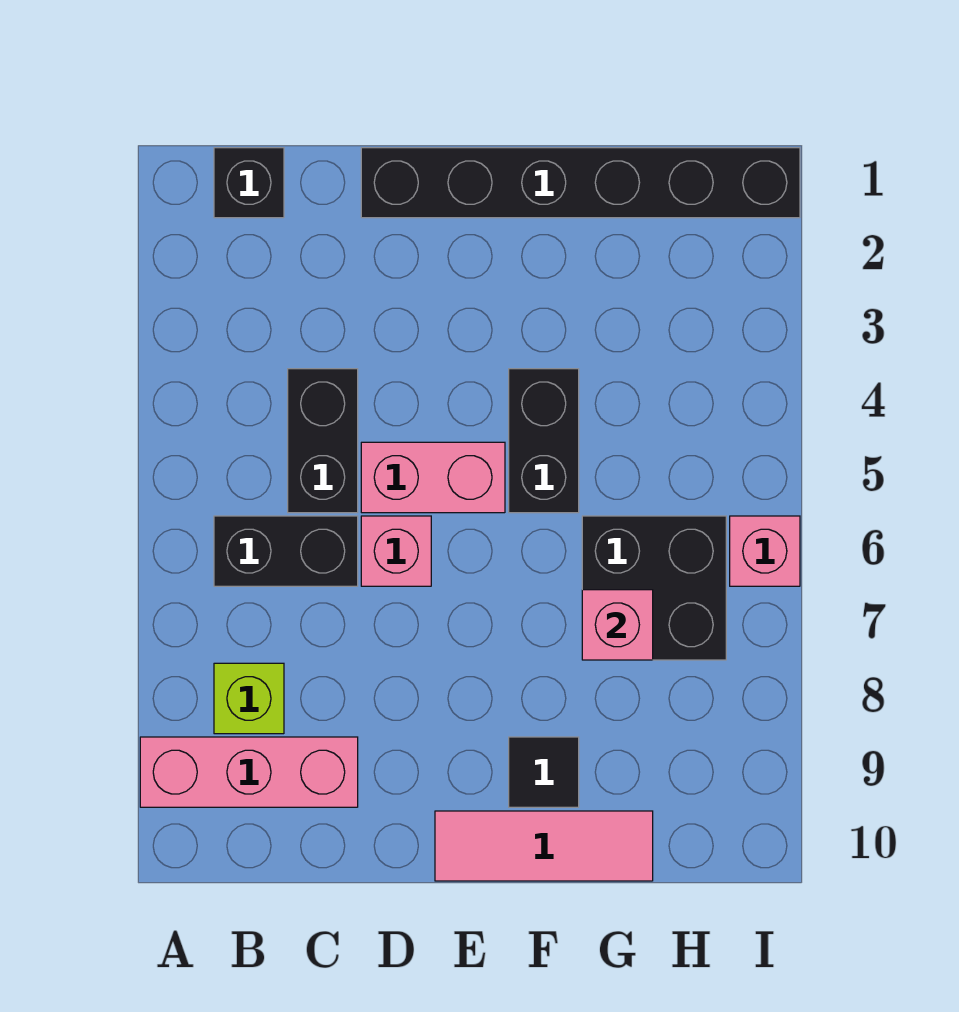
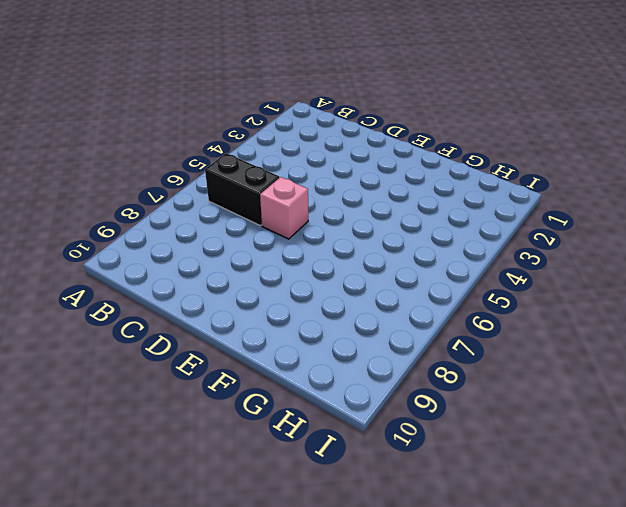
none -> pink 1x3 brick [140,737,358,807]
none -> black 1x1 brick [214,148,284,218]
none -> lime 1x1 brick [214,663,284,734]

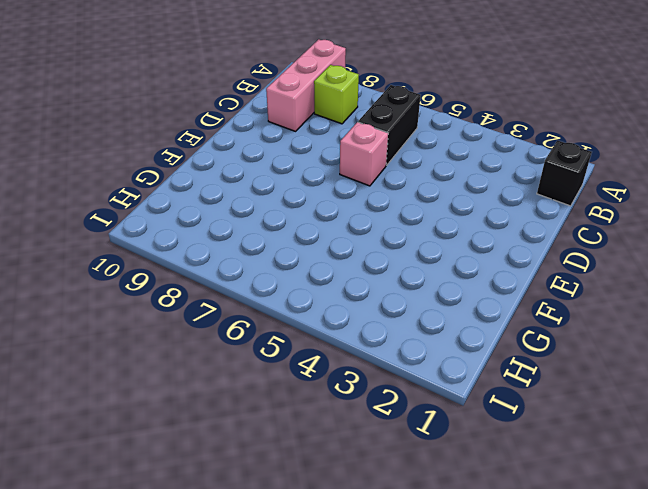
none -> black 1x2 brick [288,369,358,513]
none -> black 1x6 brick [361,148,800,218]
none -> pink 1x2 brick [361,442,505,513]

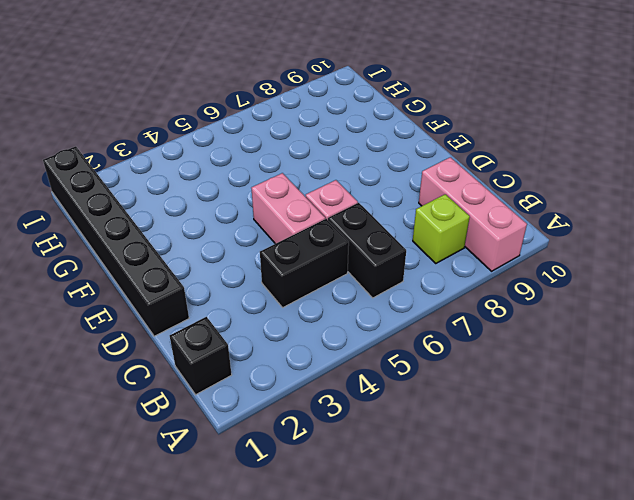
none -> pink 1x3 tile [435,811,653,881]
none -> black 1x2 brick [509,369,579,513]
none -> black 1x1 tile [509,737,579,807]

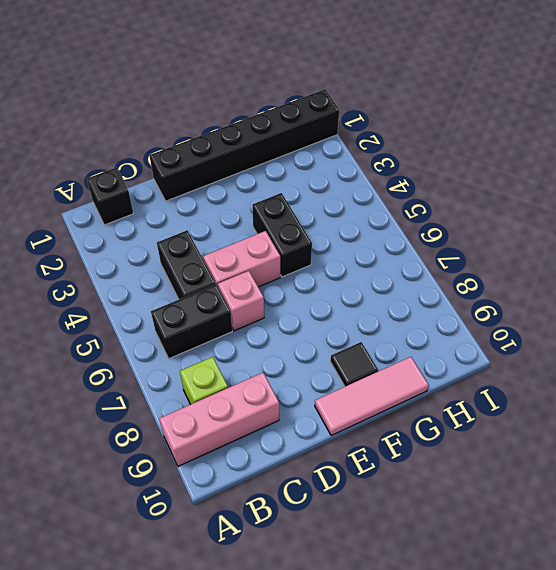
none -> black 2x2 brick [582,516,726,660]
none -> pink 1x1 brick [730,516,800,586]
none -> pink 1x1 brick [582,590,653,660]

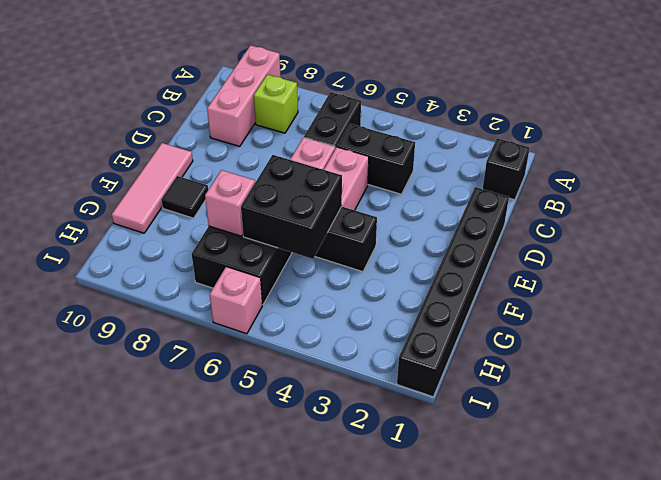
black 2x2 brick [241,155,342,259] -> none

